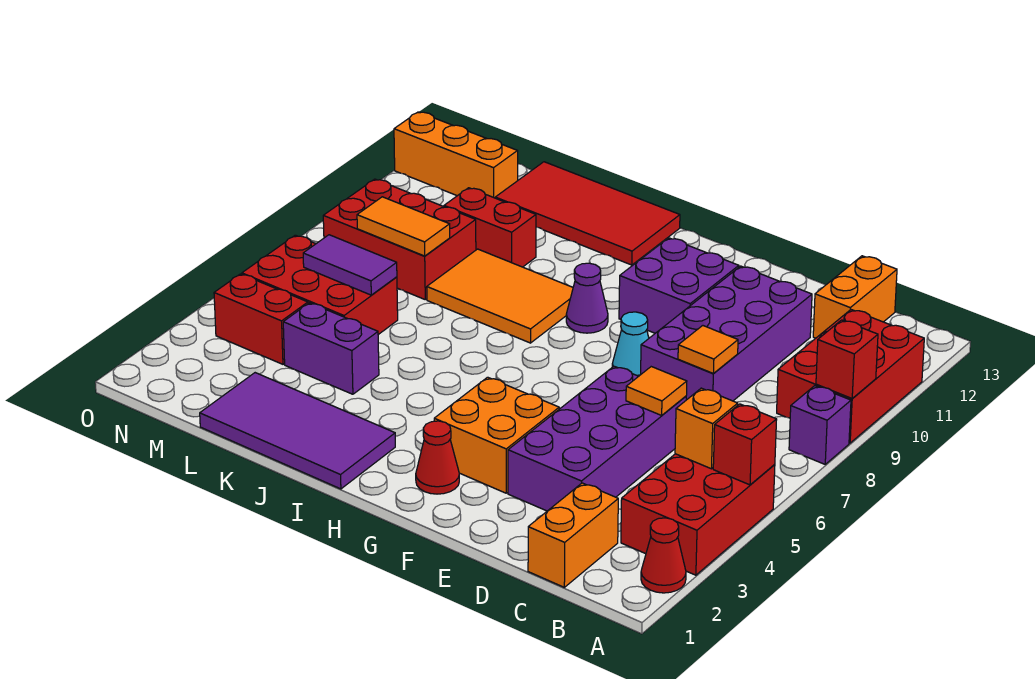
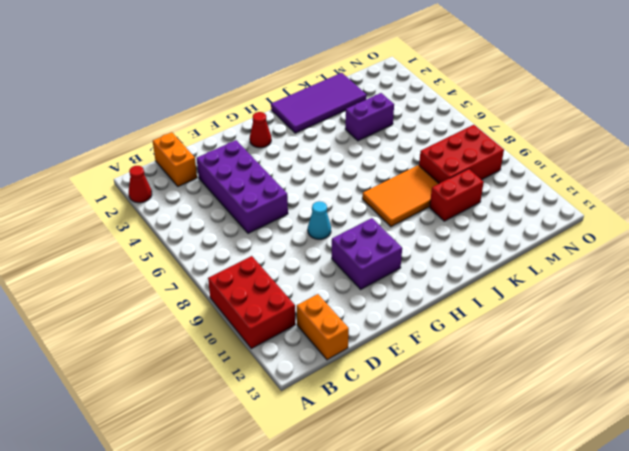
none -> red 2x3 brick [621,454,775,575]
none -> purple 1x1 brick [789,386,851,464]
none -> purple 2x4 brick [641,266,812,401]

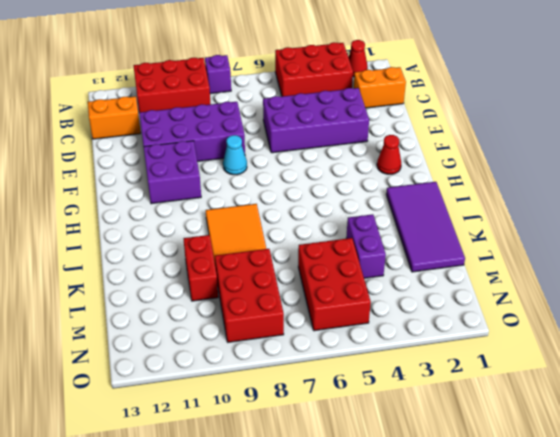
none -> orange 2x2 brick [434,377,559,493]
none -> purple 1x1 cone [566,263,608,333]
none -> red 2x4 tile [495,162,680,265]

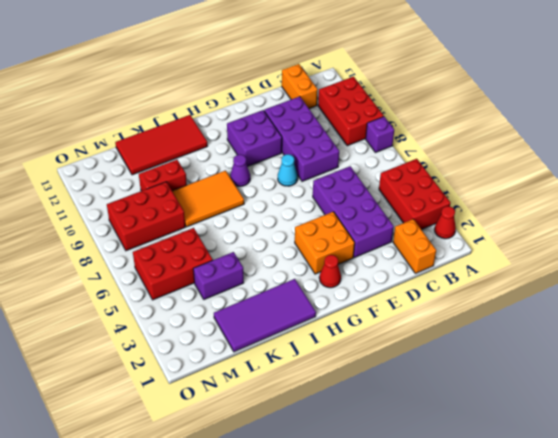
none -> red 1x2 brick [214,274,308,364]
none -> orange 1x3 brick [394,112,518,198]
none -> red 1x1 brick [713,404,777,485]

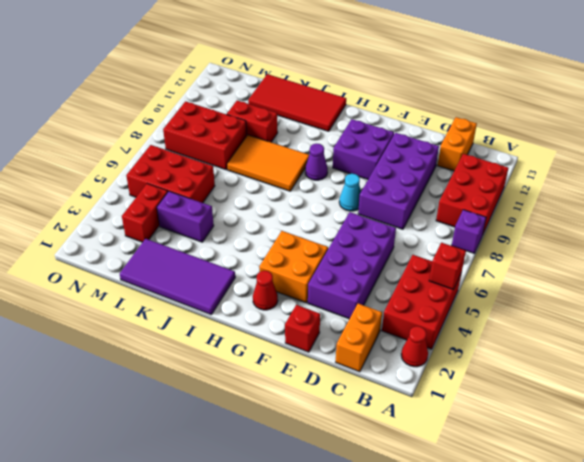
red 1x1 brick [285,305,320,352] -> red 1x1 brick moved to [816,320,878,399]
red 1x2 brick [122,184,168,242] -> red 1x2 brick turned to [214,274,308,364]
none -> orange 1x3 brick [394,112,518,198]
none -> orange 1x1 brick [675,388,738,469]
none -> orange 1x1 tile [626,367,687,415]

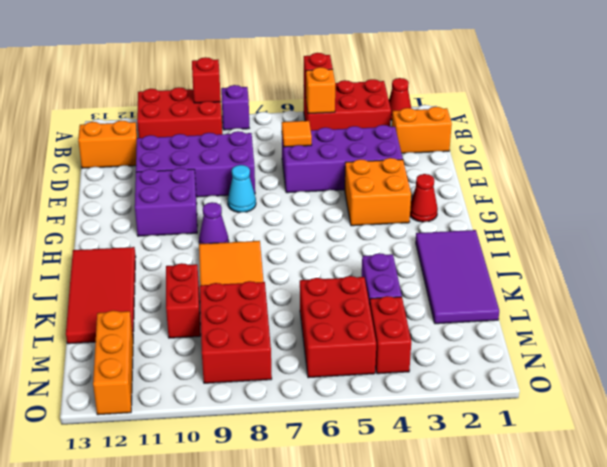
none -> orange 1x1 tile [678,326,738,374]
none -> purple 1x2 tile [303,235,397,295]
none -> orange 1x2 tile [357,197,450,256]

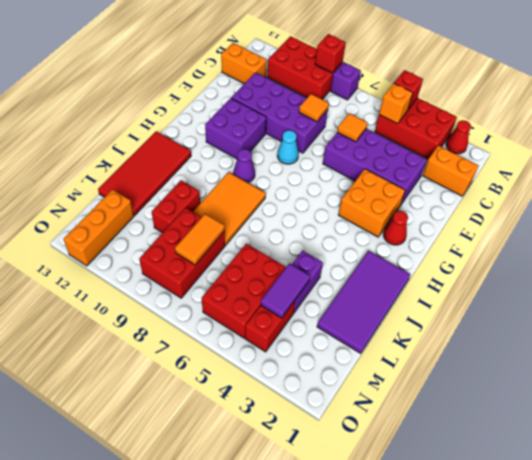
purple 1x2 tile [261,263,310,318] -> purple 1x2 tile moved to [303,235,397,295]

